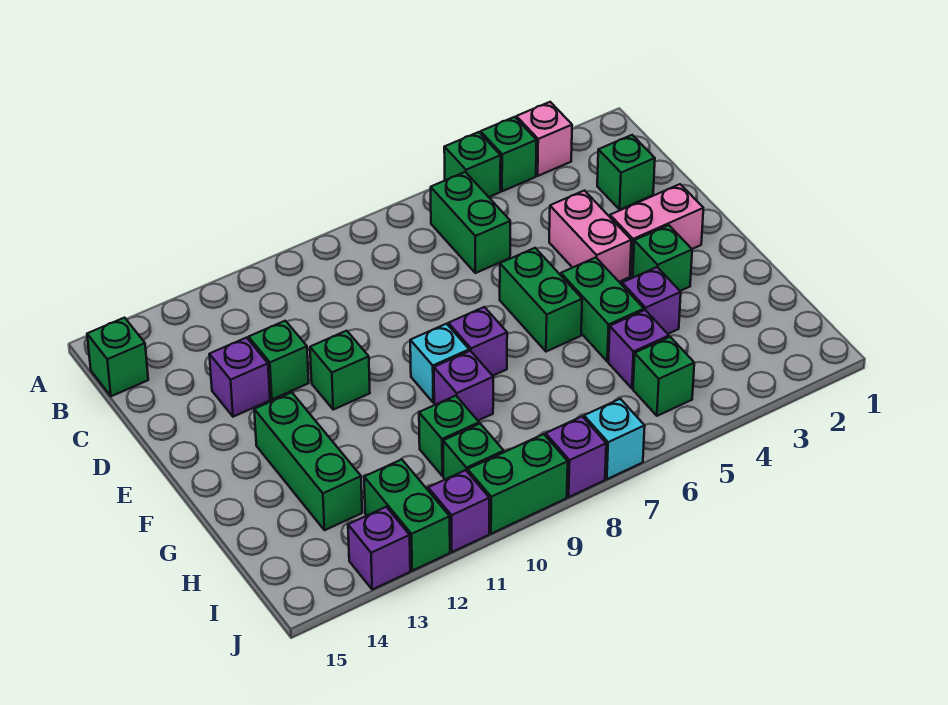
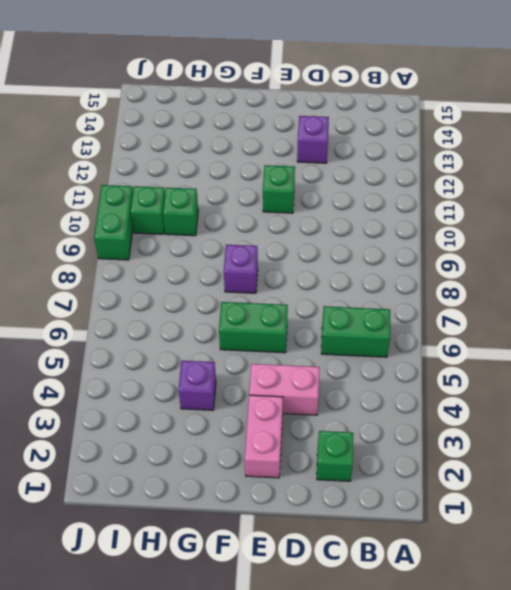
none -> pink 1x1 brick [516,102,572,176]
none -> green 1x1 brick [481,117,537,191]
none -> green 1x1 brick [444,132,501,197]

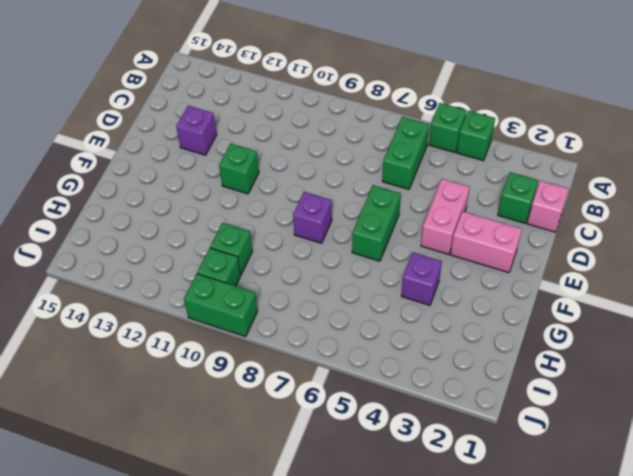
pink 1x1 brick [527,181,569,232] -> pink 1x1 brick moved to [516,102,572,176]
none -> green 1x1 brick [87,318,148,396]
none -> green 1x1 brick [248,321,309,399]
none -> green 1x1 brick [633,225,692,291]

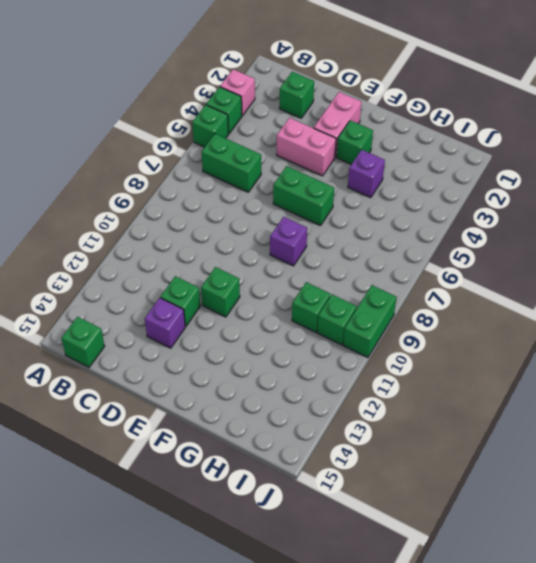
none -> green 1x2 brick [561,258,644,361]
none -> cyan 1x1 brick [410,324,469,403]
none -> green 1x3 brick [254,392,362,530]

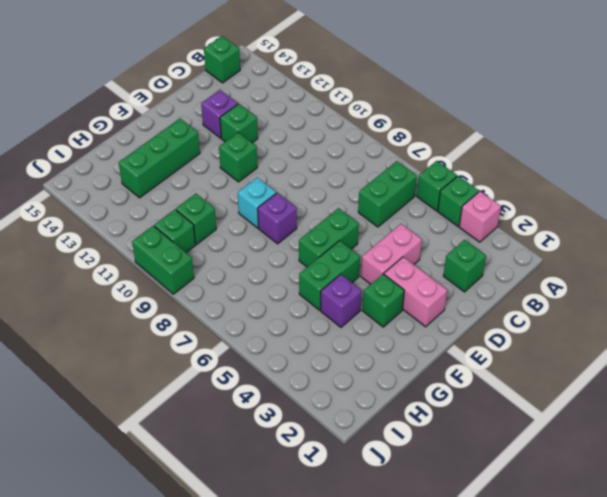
none -> purple 1x1 brick [434,351,493,421]
none -> purple 1x1 brick [608,310,669,388]
none -> green 1x1 brick [633,337,694,416]

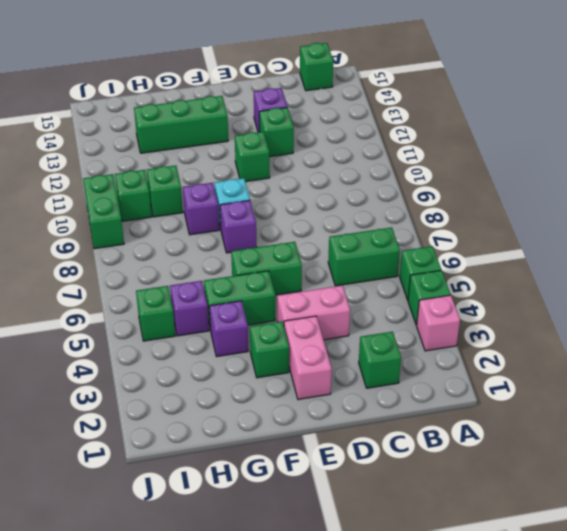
none -> green 1x2 brick [364,459,450,571]
none -> cyan 1x1 brick [584,399,645,479]
none -> purple 1x1 brick [546,417,606,497]

